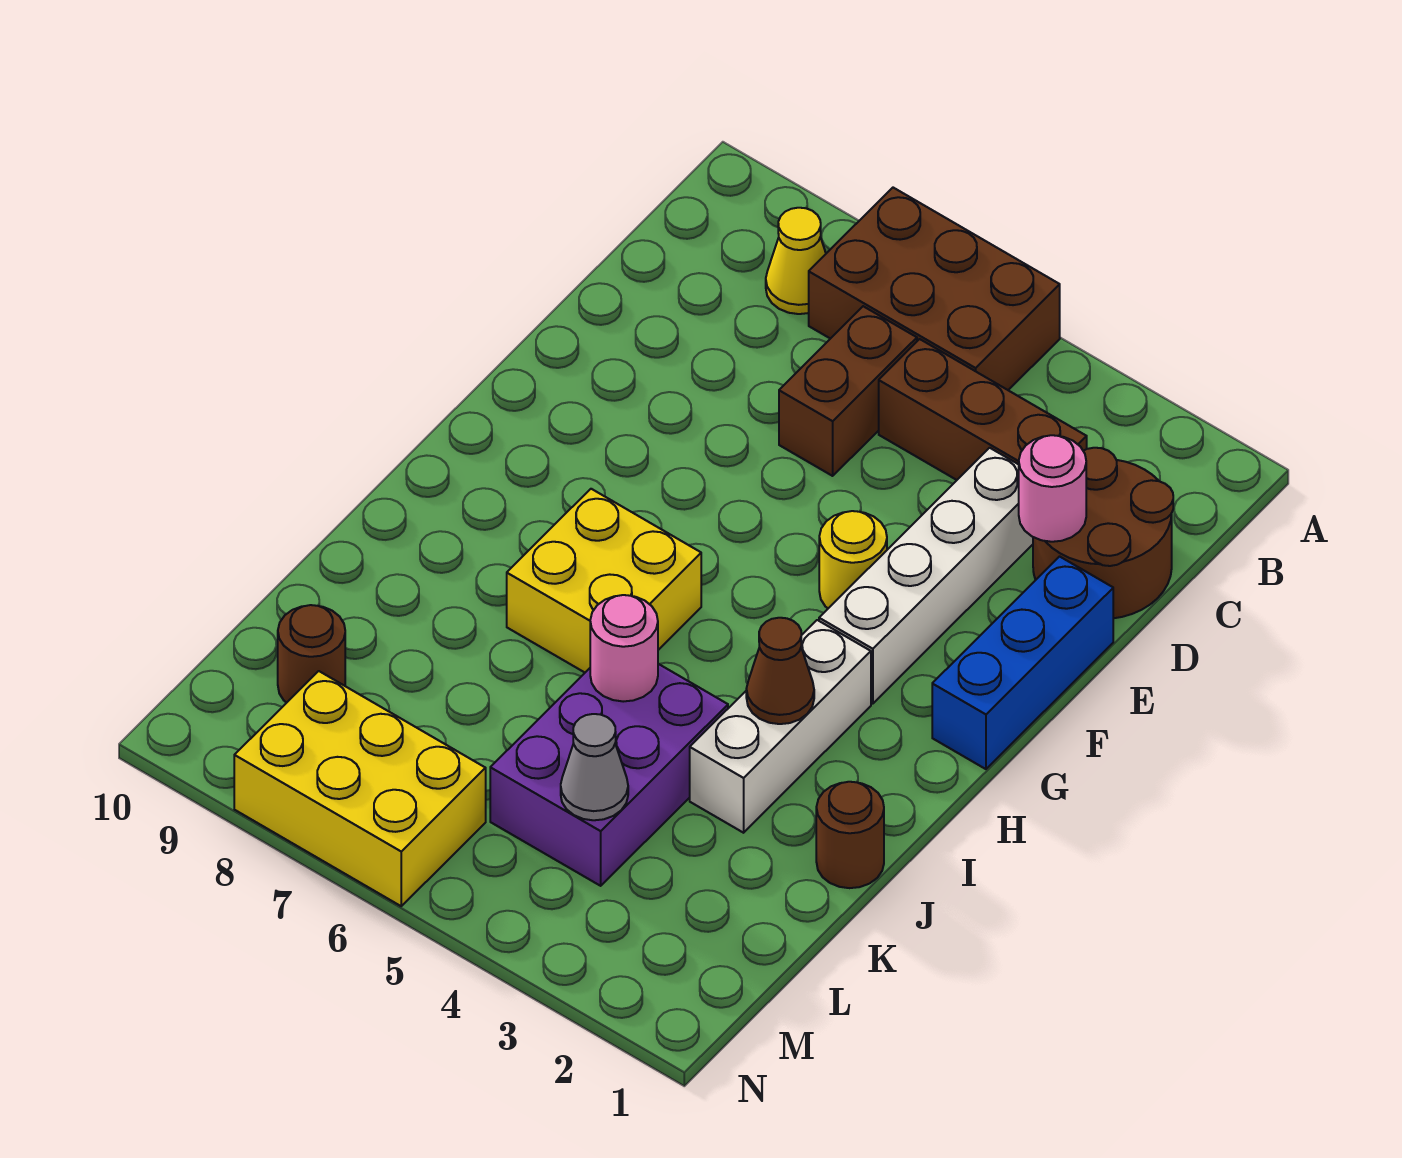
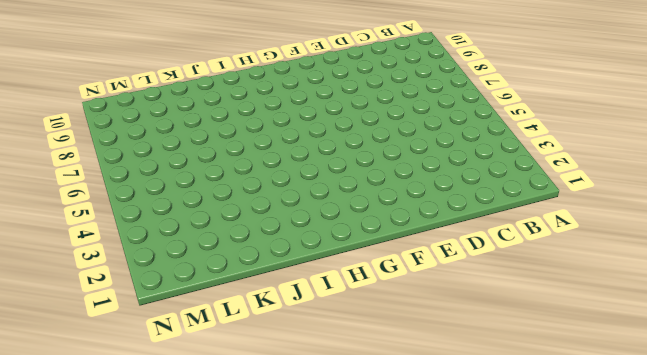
none -> brown 2x3 brick [809,188,1060,390]
none -> yellow 1x1 cone [766,208,826,314]
none -> brown 2x2 round brick [1033,448,1173,618]

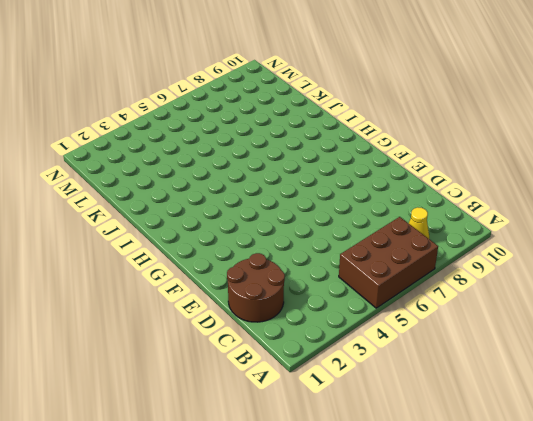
none -> brown 1x3 brick [879,339,1087,480]
none -> brown 1x2 brick [779,306,917,476]
none -> white 1x4 brick [819,448,1033,704]

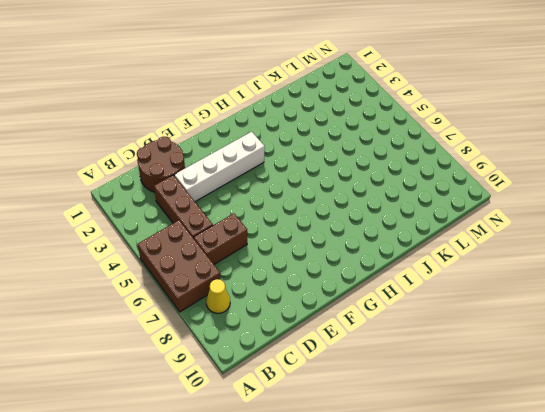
none -> blue 1x3 brick [932,556,1113,769]
none -> yellow 1x1 round brick [819,511,887,608]
none -> white 1x3 brick [690,620,871,833]

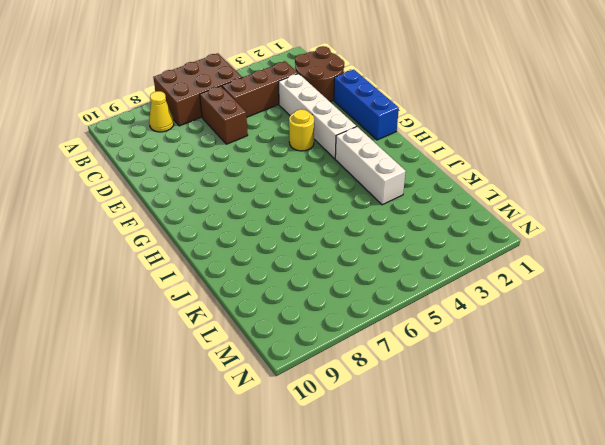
none -> yellow 2x2 brick [507,489,701,672]
none -> brown 1x1 round brick [816,782,884,888]
none -> purple 2x3 brick [490,664,728,886]

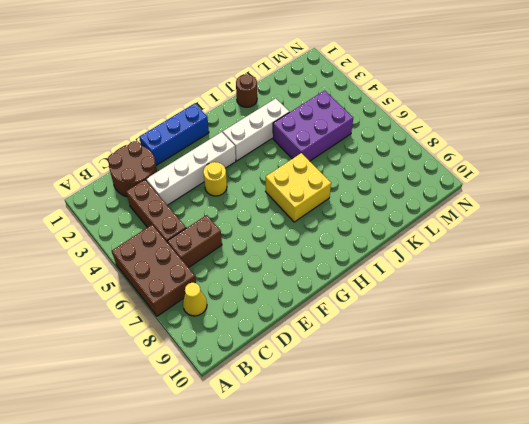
none -> brown 1x1 round brick [278,605,345,703]
none -> yellow 2x3 brick [234,671,486,906]
none -> pink 1x1 round brick [1019,435,1086,542]

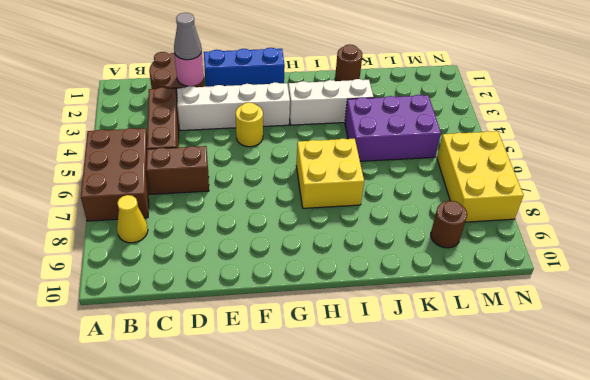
grey 1x1 cone [174,13,202,60] -> grey 1x1 cone moved to [561,714,628,820]
none -> brown 1x1 cone [746,618,814,724]
none -> pink 1x1 round brick [590,595,658,702]

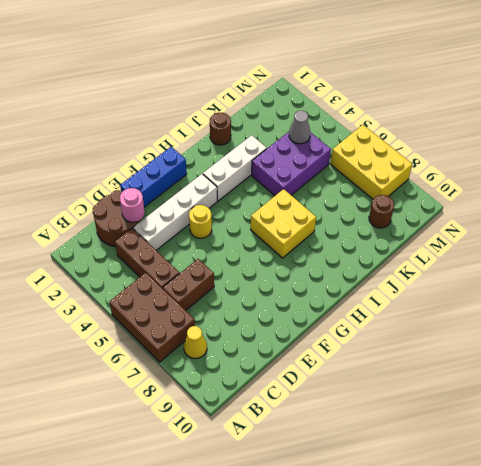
none -> brown 1x1 cone [746,618,814,724]
none -> pink 1x1 round brick [590,595,658,702]

